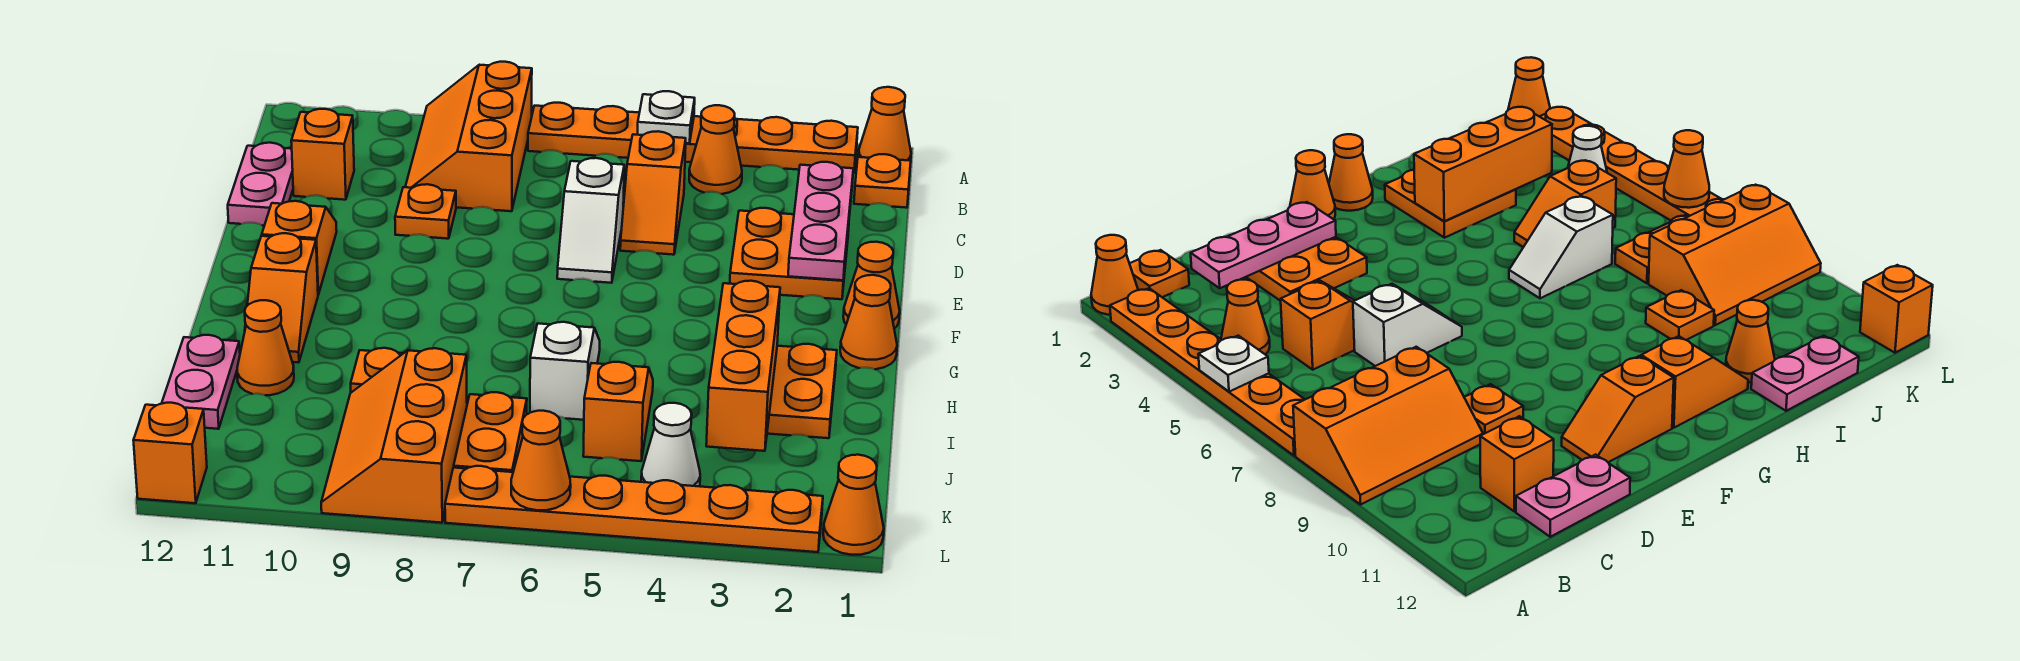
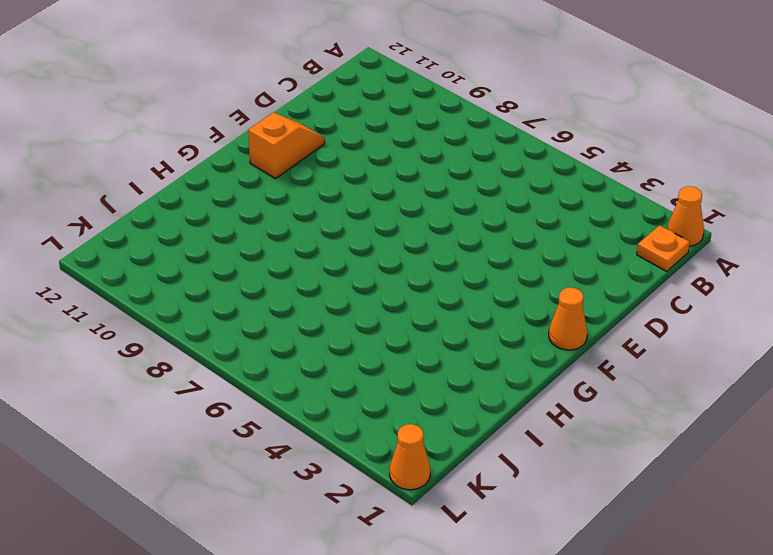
none -> orange 1x6 plate [528,103,858,173]
none -> orange 2x3 slope [405,62,532,211]
none -> orange 1x1 cone [689,105,742,194]
none -> orange 1x2 slope [620,131,686,255]

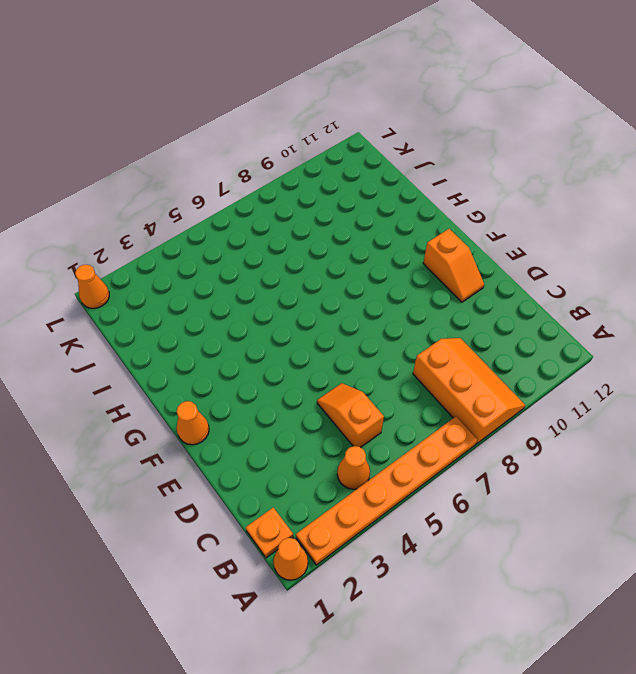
none -> orange 1x1 brick [291,109,354,200]
none -> pink 1x2 plate [228,143,293,226]
none -> orange 2x2 plate [730,208,849,299]
none -> white 1x2 slope [557,158,624,283]

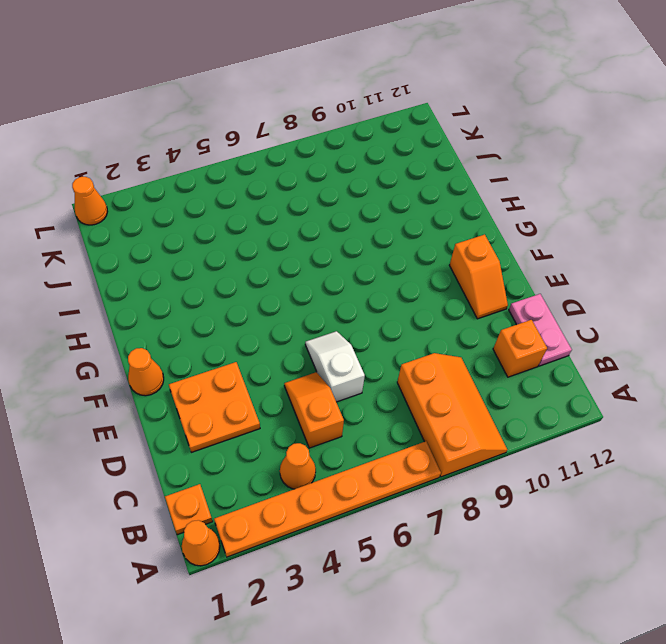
none -> orange 1x1 plate [395,184,456,239]
none -> orange 1x1 cone [840,275,897,369]
none -> orange 1x2 slope [245,233,318,363]
none -> orange 2x2 plate [767,344,837,438]

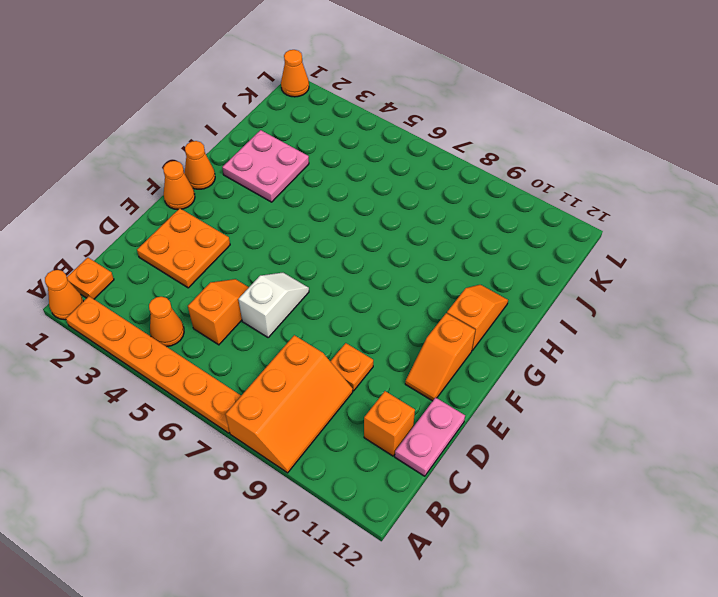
pink 2x2 plate [222,130,309,202] -> orange 2x2 plate [767,344,837,438]
none -> white 1x2 slope [530,322,600,420]
none -> orange 1x2 slope [583,362,653,461]
none -> orange 1x1 plate [351,348,403,392]
none -> orange 1x1 cone [237,300,294,395]

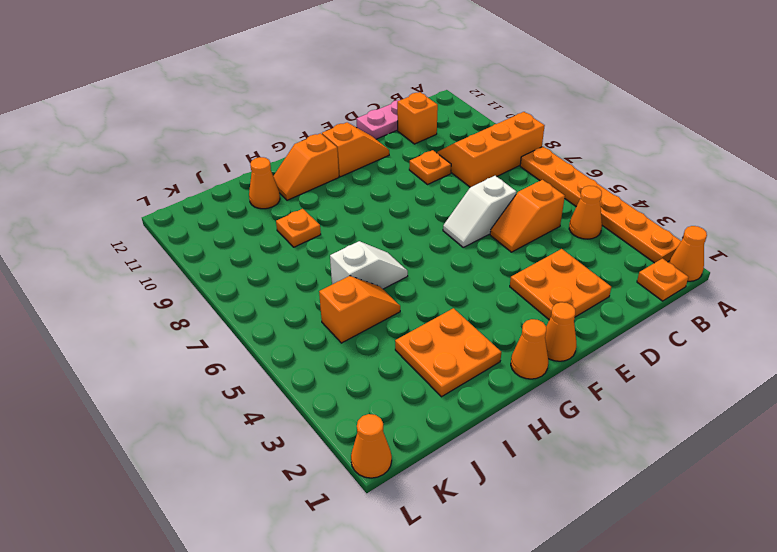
none -> pink 1x2 plate [162,335,240,429]
none -> orange 1x2 plate [454,392,527,472]
none -> orange 2x3 slope [321,348,467,523]
none -> white 1x1 cone [641,403,700,486]

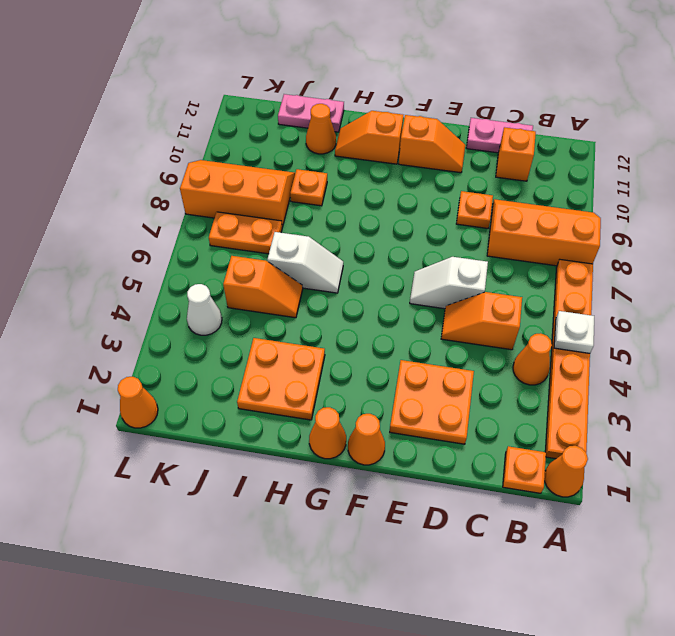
none -> orange 1x6 plate [445,466,823,552]
none -> orange 1x1 brick [133,403,207,503]
none -> pink 1x3 plate [788,162,853,280]
none -> orange 1x3 brick [706,281,780,451]

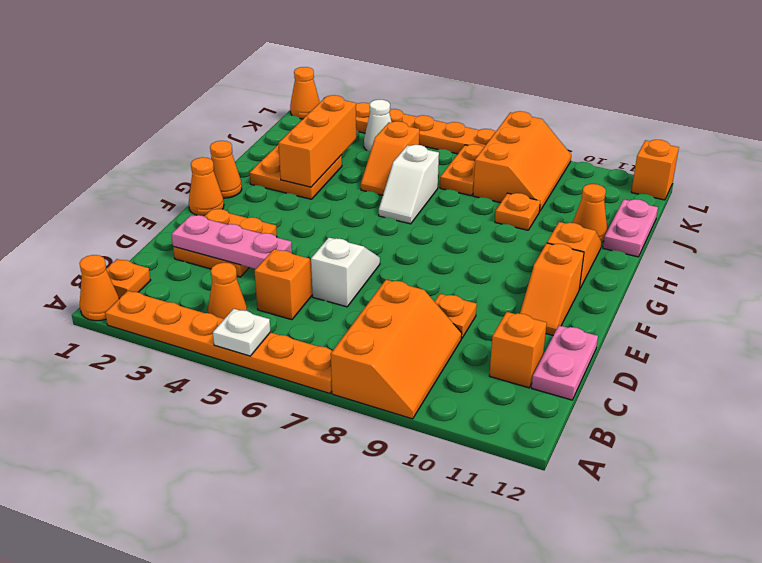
pink 1x3 plate [171,215,292,269] -> pink 1x3 plate turned to [788,162,853,280]
none -> orange 1x1 cone [511,411,571,510]

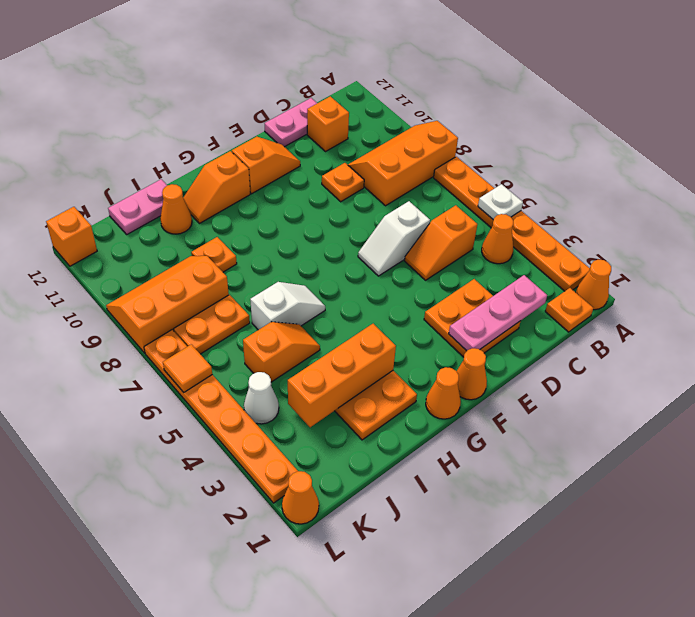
orange 1x1 tile [163,344,212,392] -> orange 1x1 cone [511,411,571,510]

